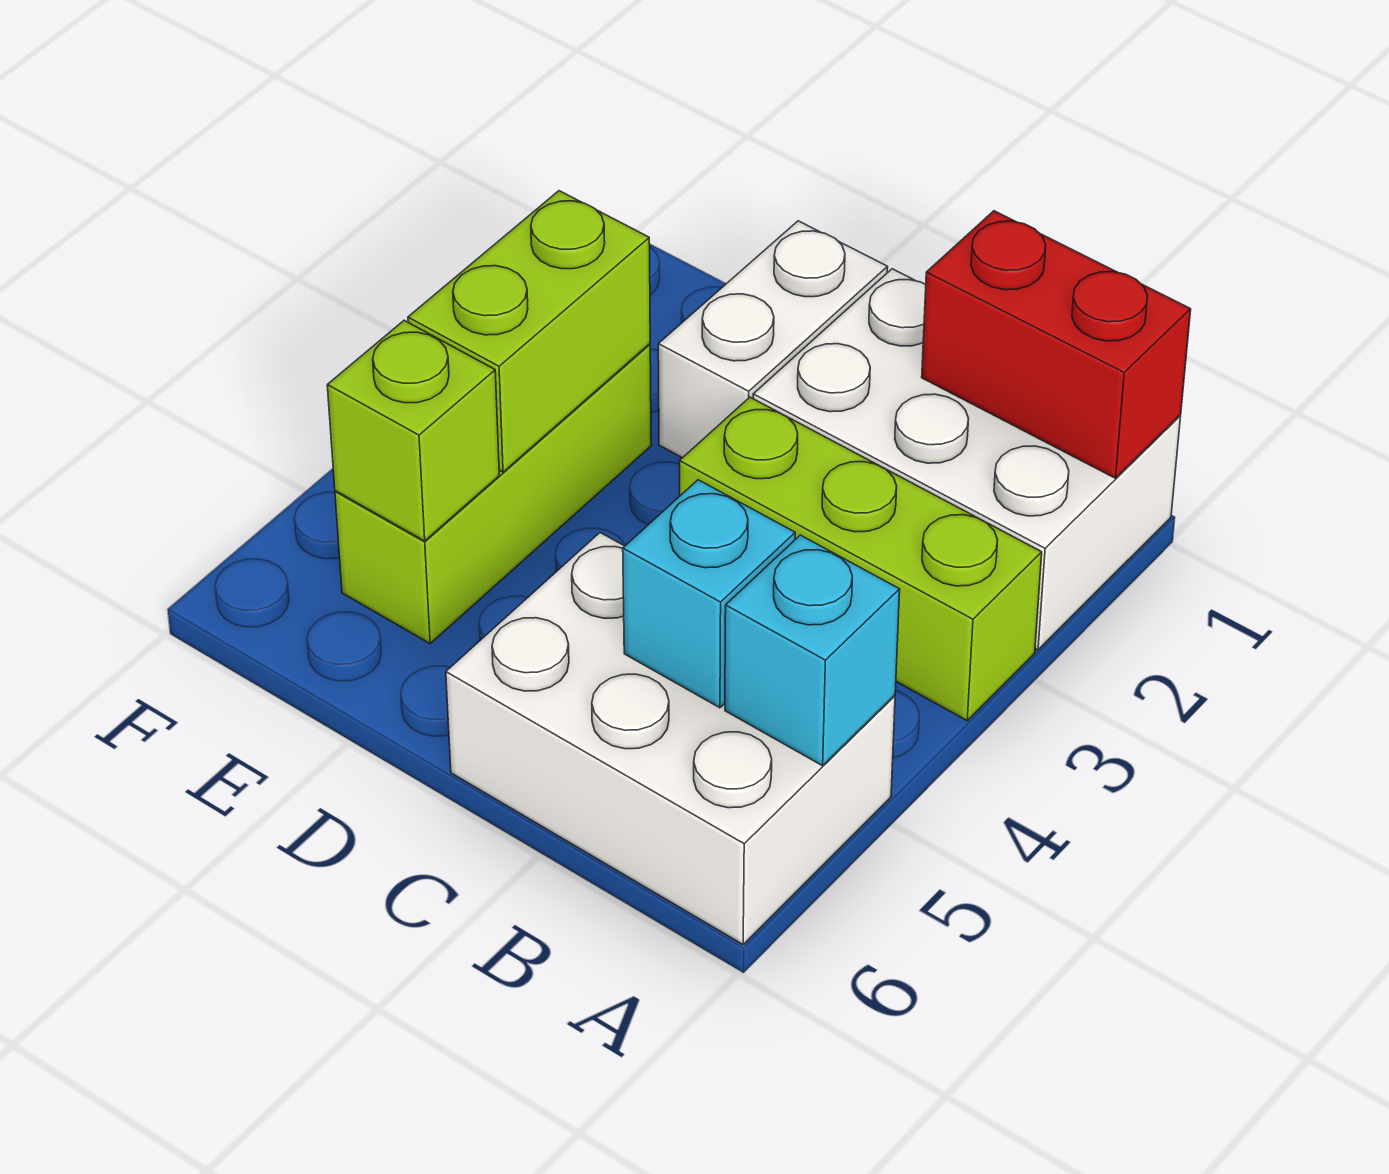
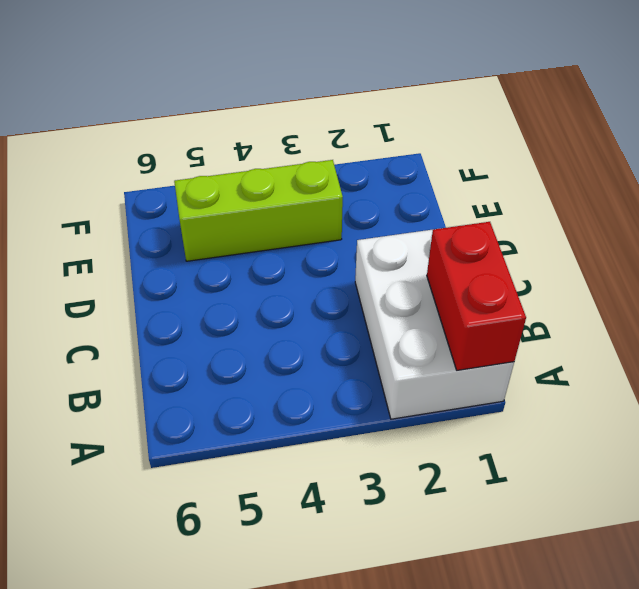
none -> lime 1x3 brick [680,397,1042,720]
none -> white 2x3 brick [446,533,895,944]

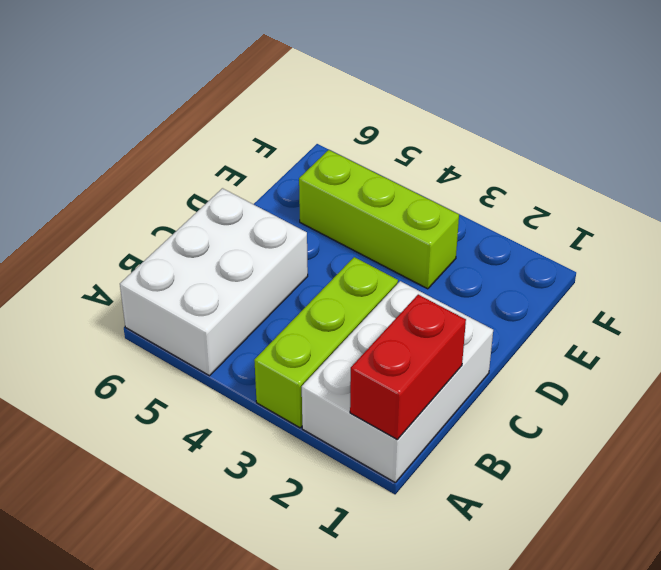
none -> white 1x2 brick [658,221,888,458]
none -> cyan 1x1 brick [725,535,900,766]

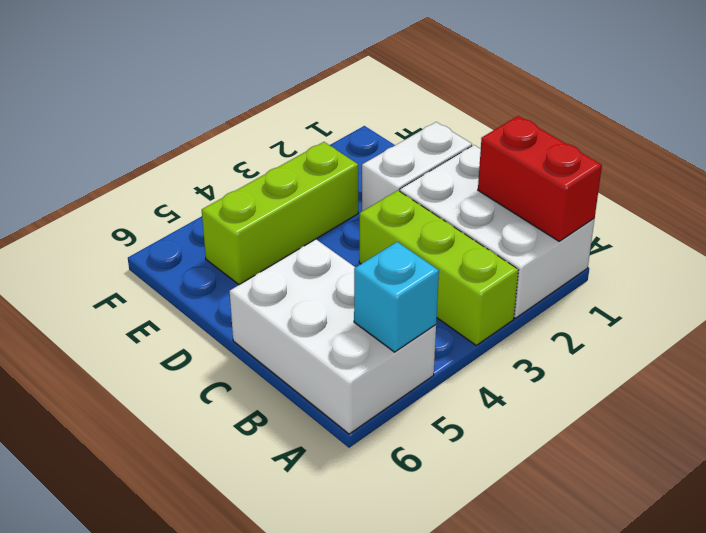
none -> cyan 1x1 brick [623,480,795,708]
none -> lime 1x2 brick [408,191,650,472]

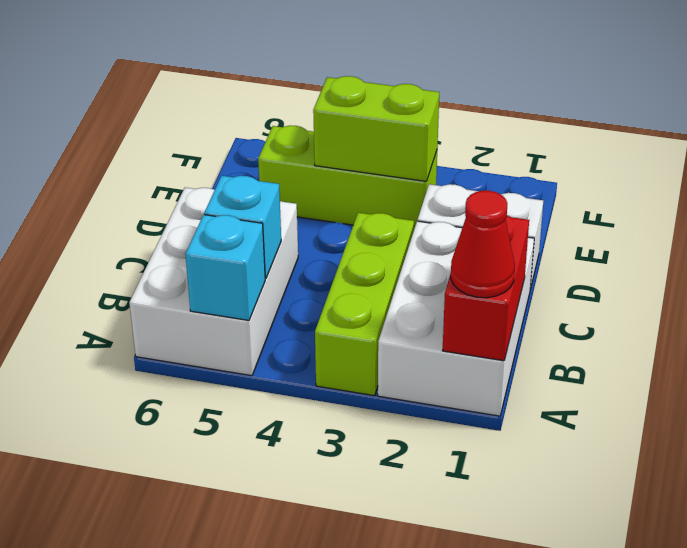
red 1x1 cone [451,191,515,298] -> none
none -> lime 1x1 brick [327,320,499,541]

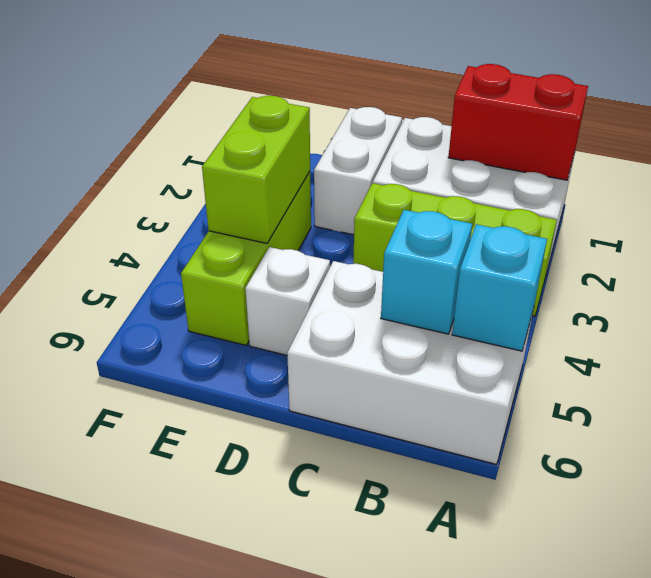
white 1x1 brick [245,247,330,355] -> none
none -> lime 1x1 brick [327,320,499,541]

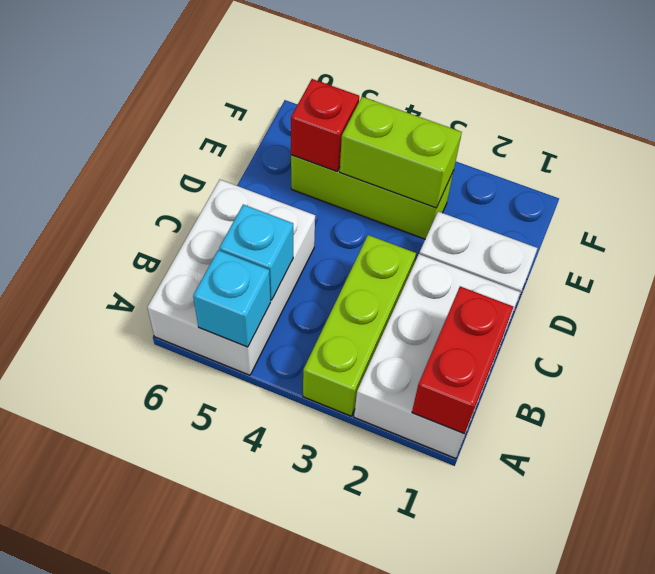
red 1x1 brick [291,79,359,171] -> lime 1x1 brick [327,320,499,541]

